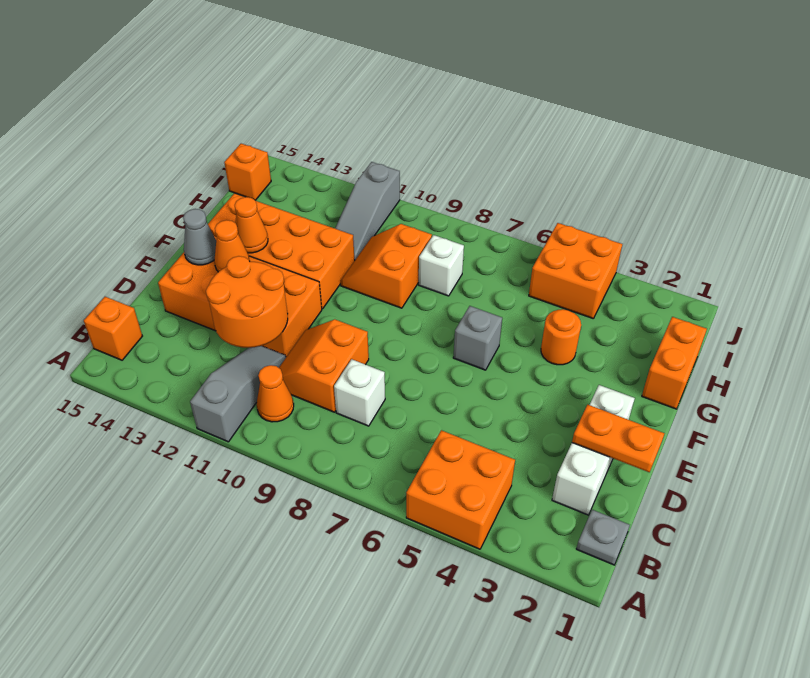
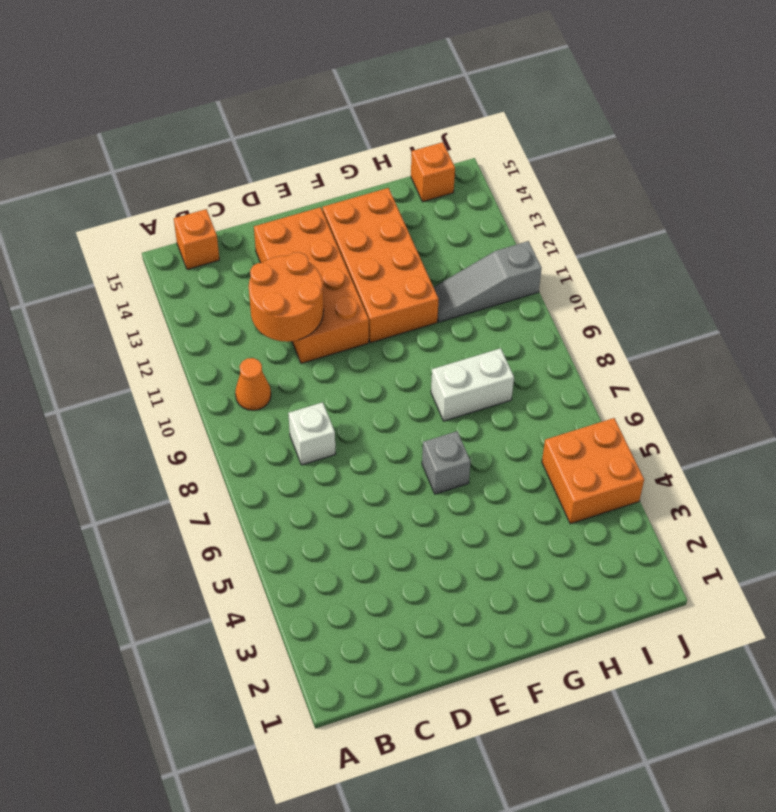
white 1x2 brick [431,348,514,421] -> white 1x1 brick [419,235,464,296]
none -> orange 2x2 brick [406,430,515,549]
none -> grey 1x3 slope [190,346,286,442]
none -> grey 1x1 plate [576,510,630,565]

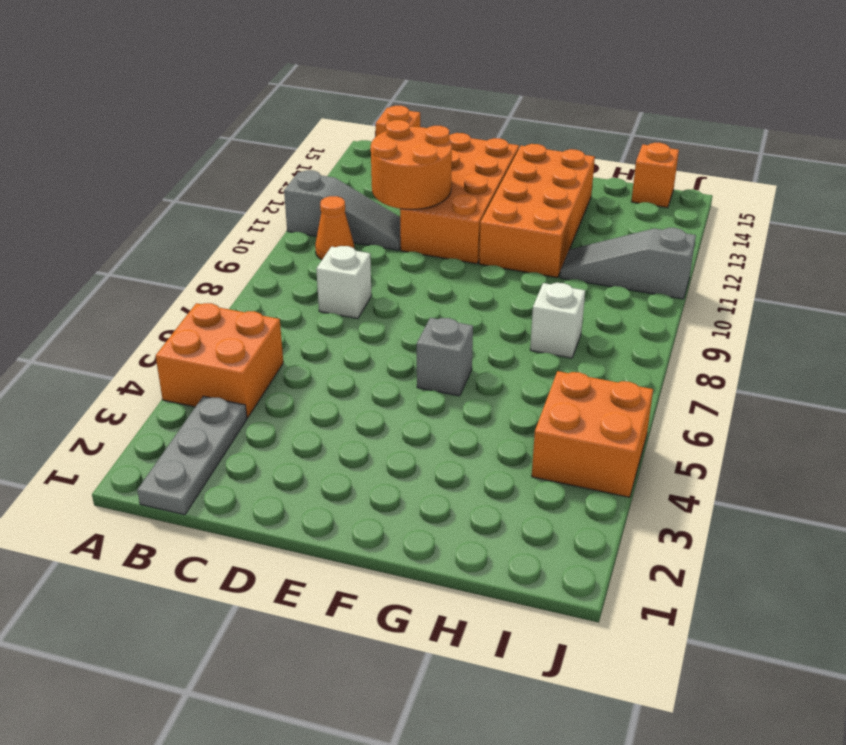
grey 1x3 plate [137,396,247,515] -> grey 1x1 plate [576,510,630,565]
none -> white 1x3 brick [552,385,635,515]
none -> orange 2x2 slope [279,320,369,412]
none -> orange 1x2 brick [642,317,707,409]

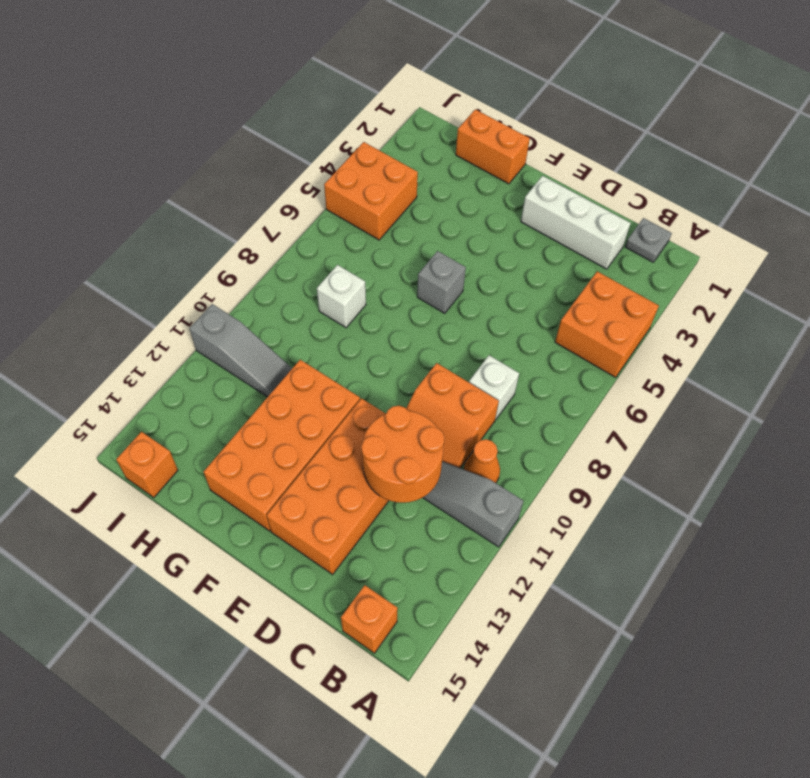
none -> orange 1x1 round brick [541,309,581,365]
none -> orange 2x2 slope [341,224,432,308]
none -> orange 1x2 plate [572,405,664,472]

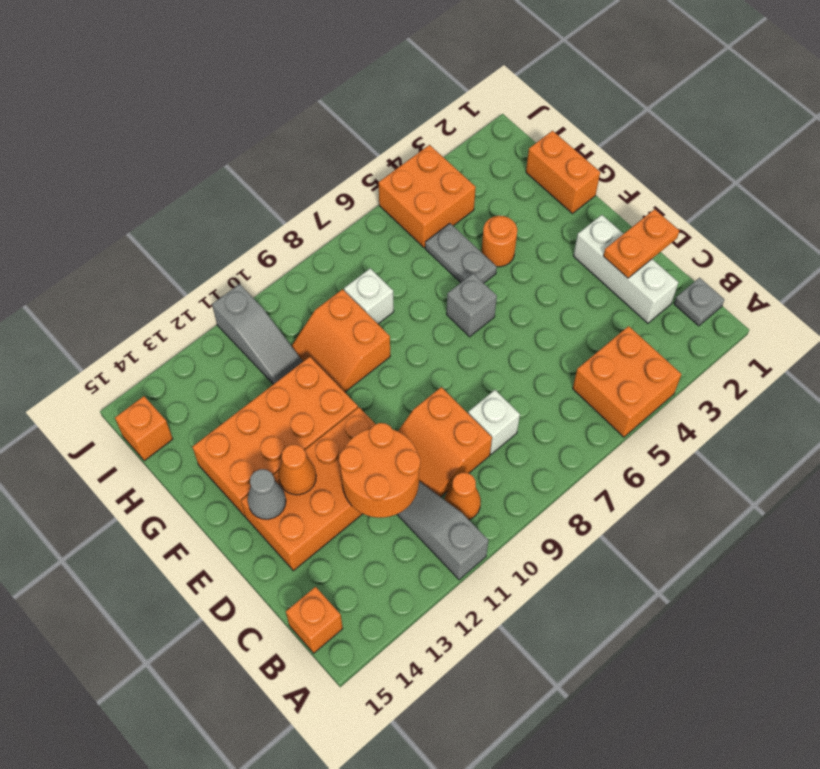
grey 1x2 plate [425,223,497,283] -> none
none -> orange 1x1 cone [235,197,268,253]

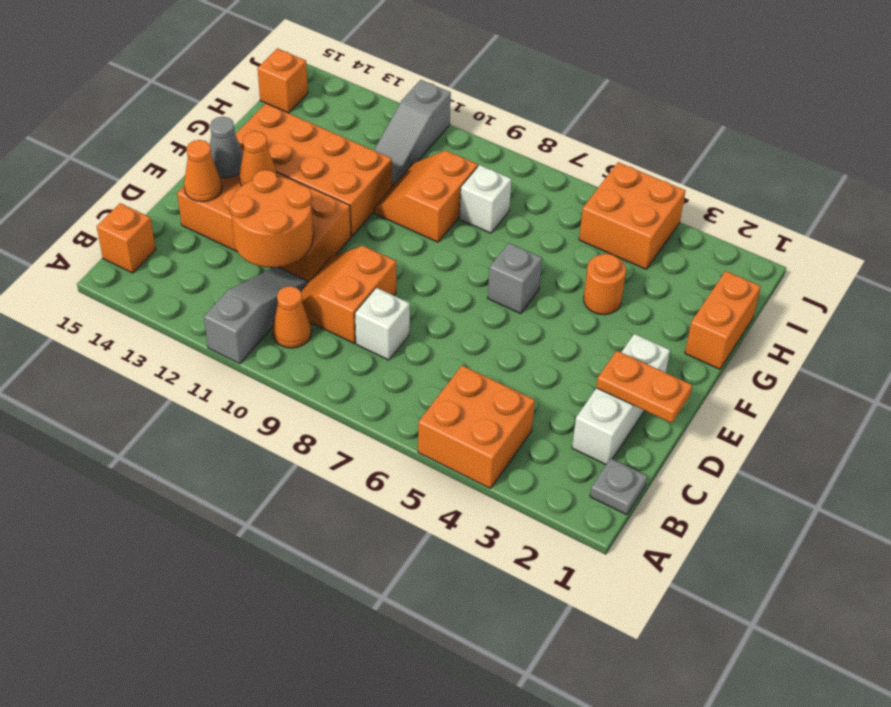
orange 1x1 cone [184,140,222,202] -> orange 1x1 cone moved to [235,197,268,253]

